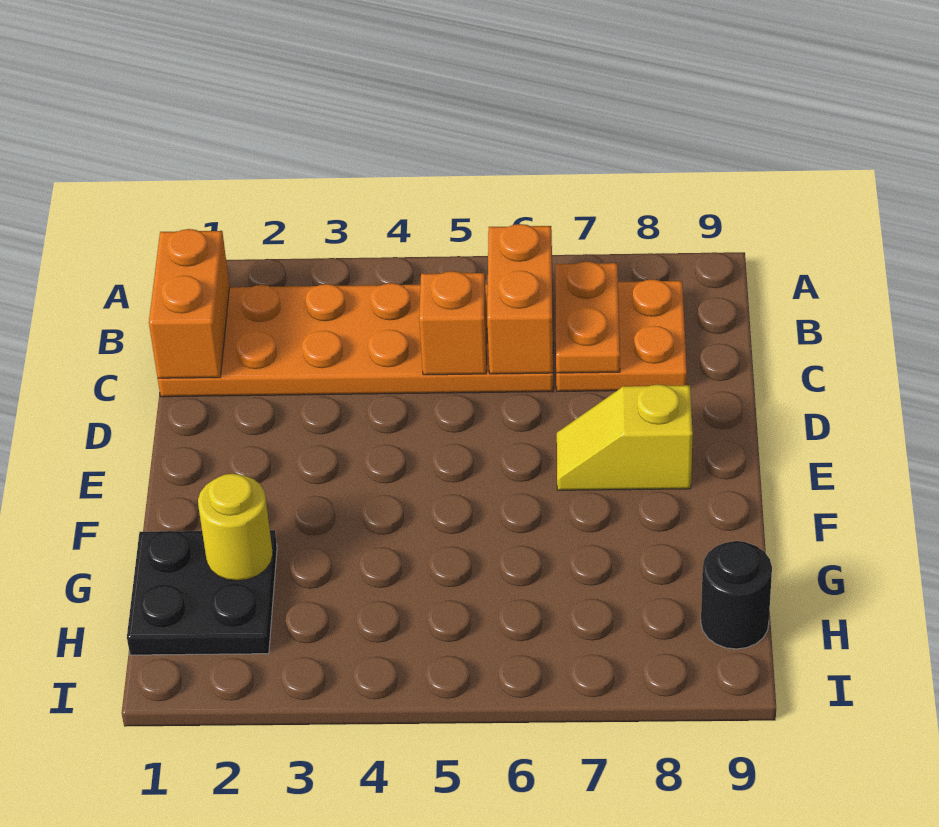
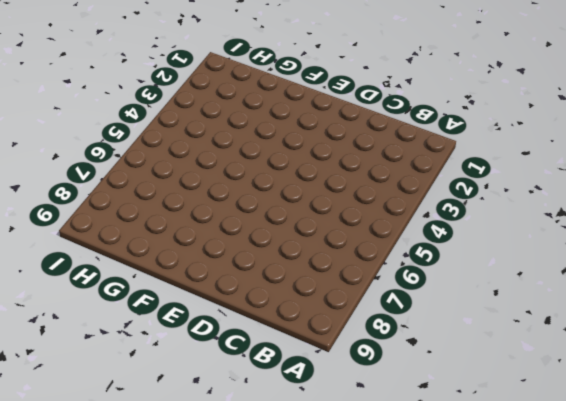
none -> orange 2x6 plate [158,283,553,397]
none -> orange 2x2 plate [556,279,687,391]

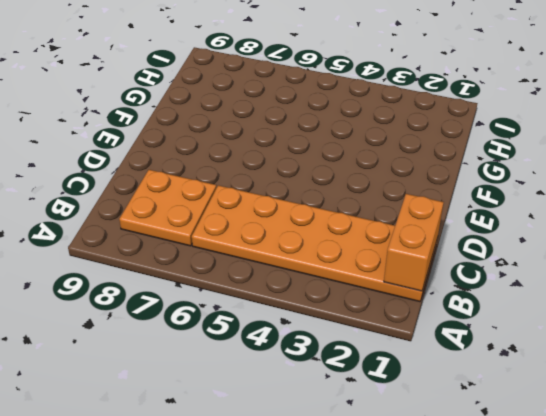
none -> yellow 1x2 slope [557,385,693,490]
none -> black 2x2 plate [127,530,277,655]

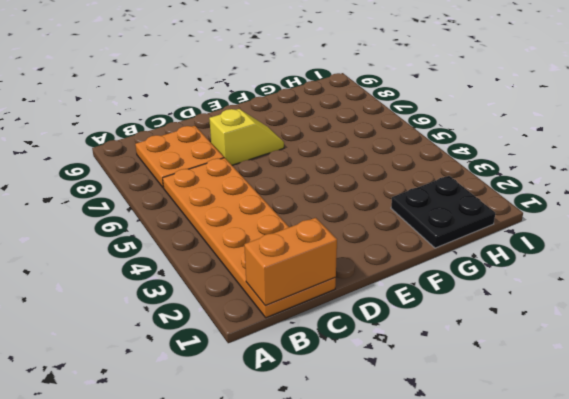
yellow 1x2 slope [209,109,284,165] -> yellow 1x2 slope turned to [557,385,693,490]
none -> black 1x1 round brick [701,541,772,649]
none -> orange 1x2 brick [487,224,553,374]

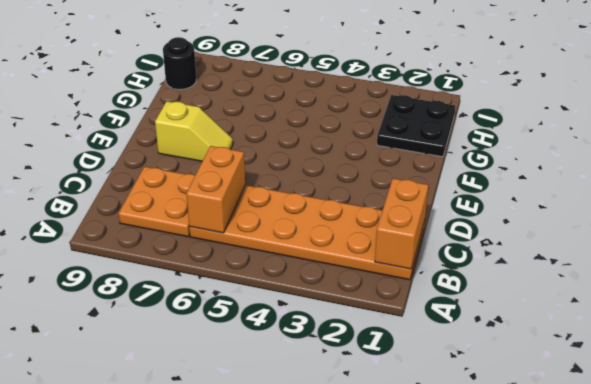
none -> orange 1x2 plate [555,262,620,373]
none -> orange 1x1 brick [419,271,487,375]

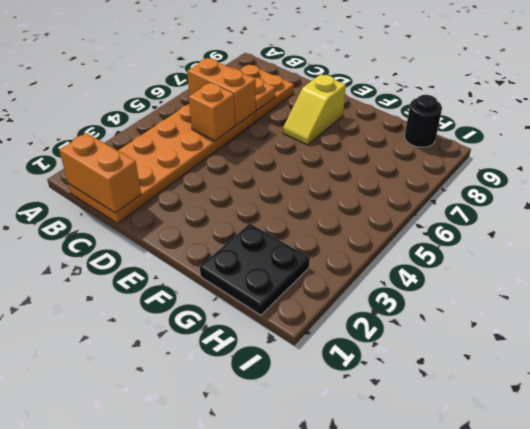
none -> yellow 1x1 round brick [198,474,273,581]

